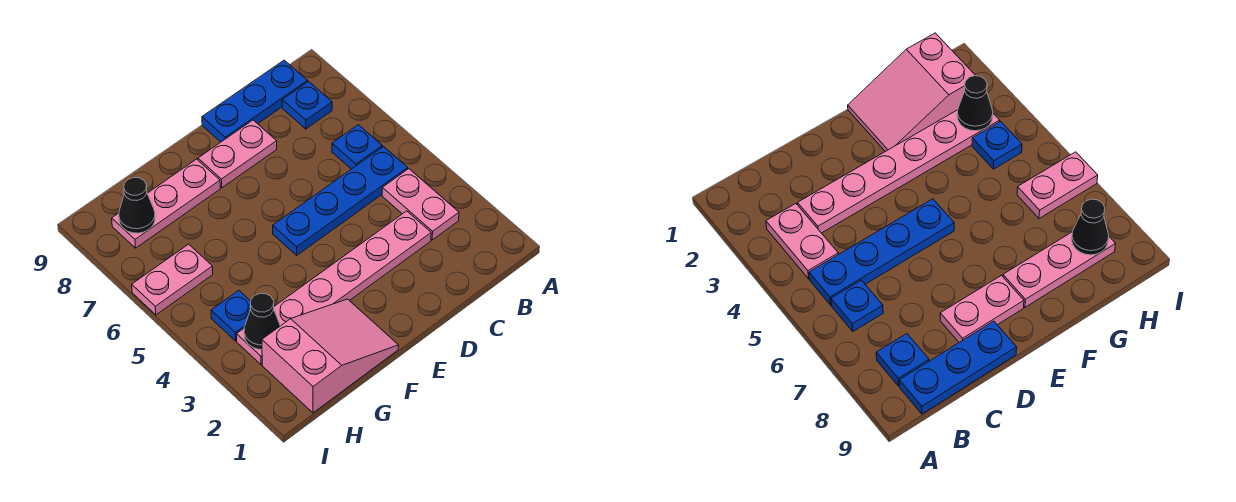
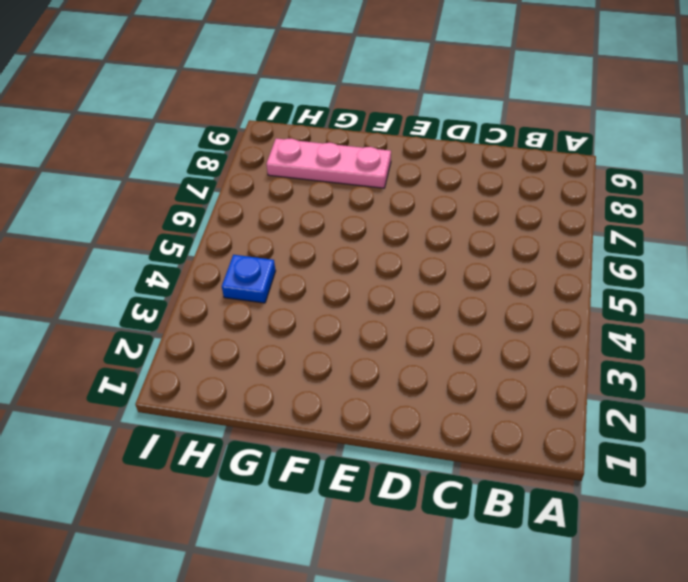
none -> pink 1x2 plate [382,169,459,240]
none -> blue 1x4 plate [273,147,408,255]
none -> blue 1x1 plate [332,125,382,169]

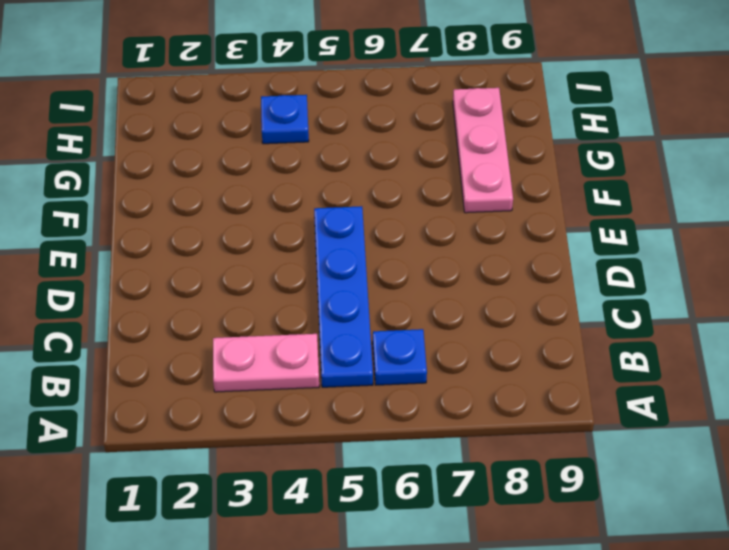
none -> blue 1x1 plate [282,81,332,129]
none -> blue 1x3 plate [202,60,308,142]
none -> pink 1x6 plate [237,211,431,365]

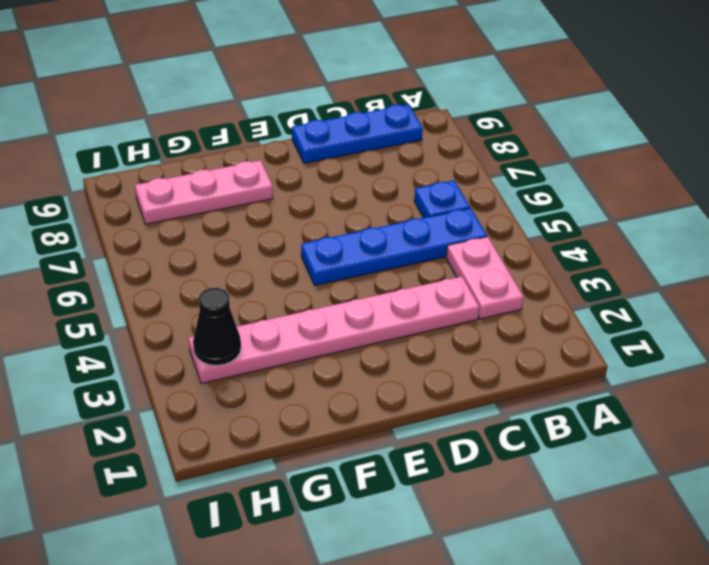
none -> blue 1x1 plate [282,81,332,129]
none -> pink 1x2 plate [198,120,277,188]
none -> pink 2x3 slope [262,299,399,413]

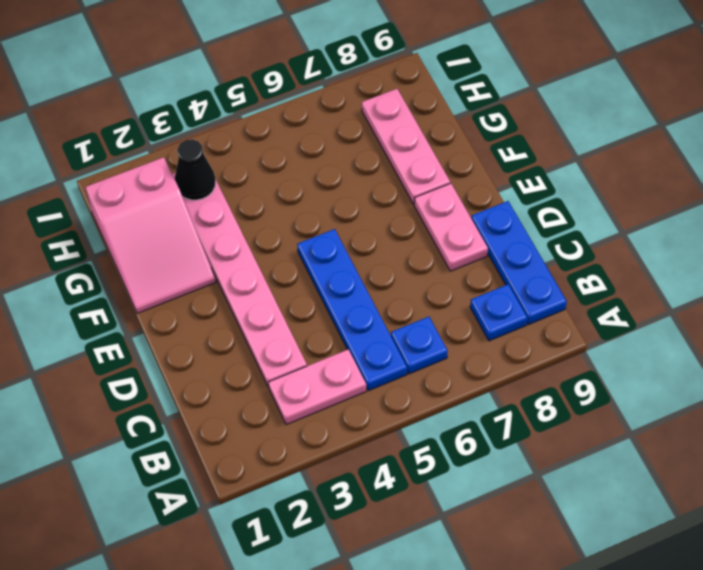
none -> blue 1x1 plate [211,290,251,341]
none -> pink 1x2 plate [132,244,213,315]
none -> black 1x1 cone [119,177,155,233]

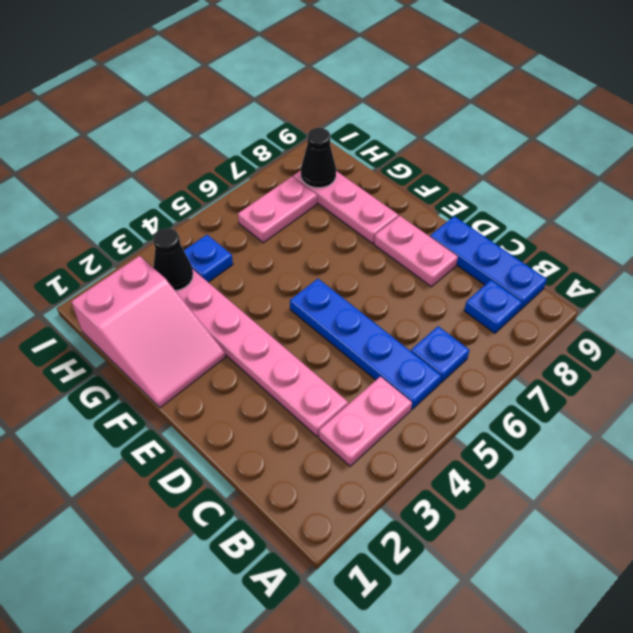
pink 1x2 plate [238,177,317,243] -> pink 1x2 plate turned to [132,244,213,315]

